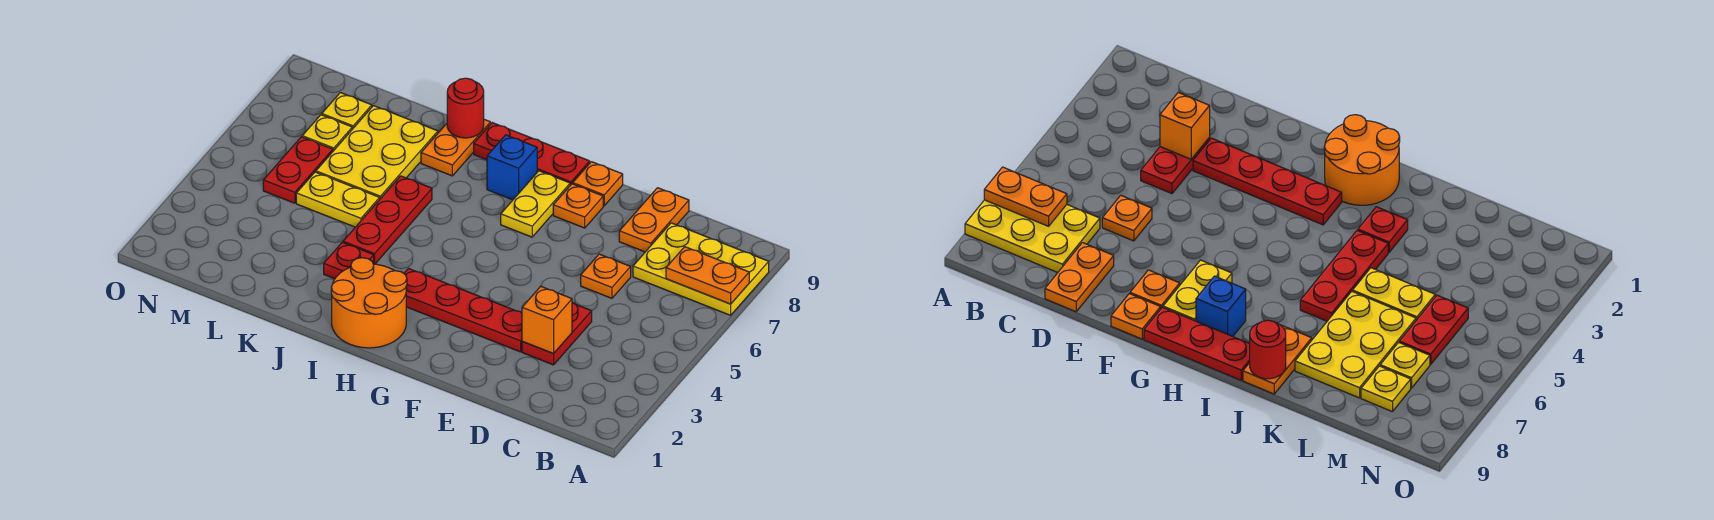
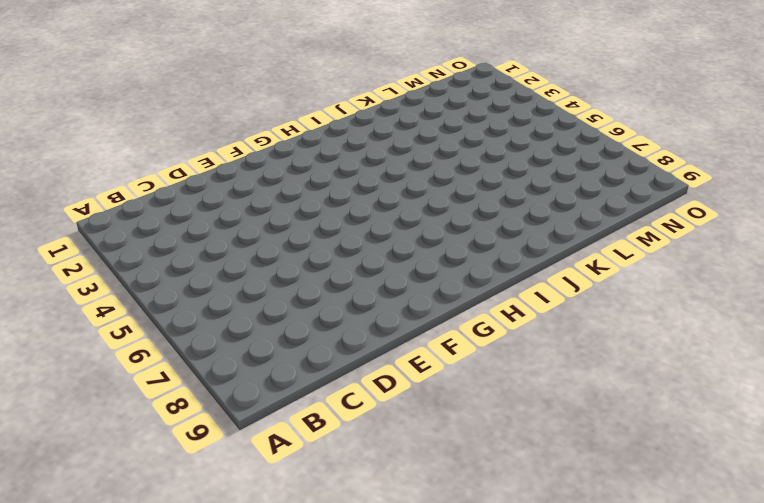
none -> yellow 2x3 plate [633,223,769,315]
none -> red 1x2 plate [522,302,592,365]
none -> orange 1x1 plate [581,254,631,298]

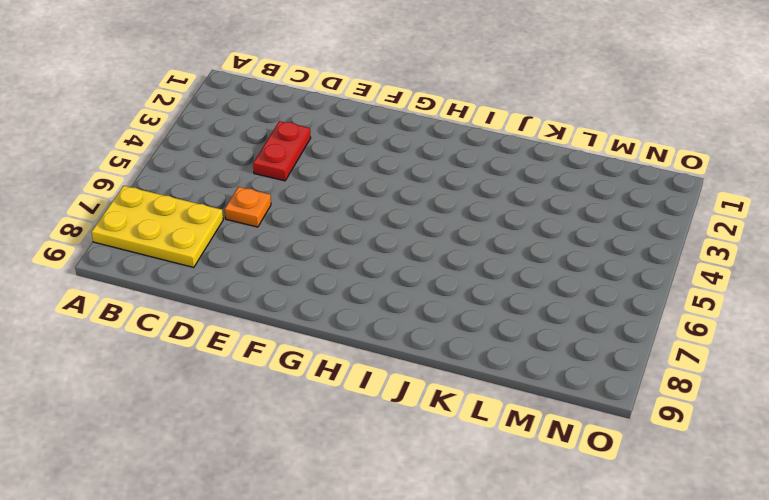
none -> orange 1x2 plate [619,188,689,252]
none -> red 1x4 plate [404,269,522,352]
none -> orange 1x1 plate [553,184,603,228]

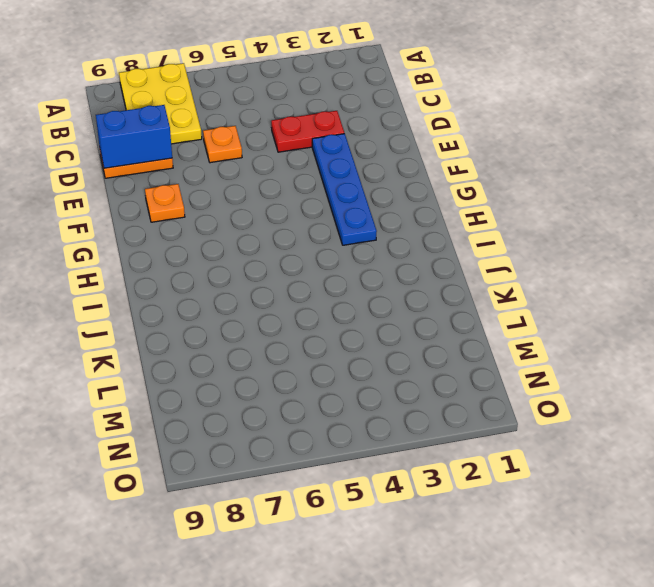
blue 1x2 brick [96,105,172,168] -> none
blue 1x4 plate [312,134,377,245] -> red 1x4 plate [404,269,522,352]
none -> orange 1x1 plate [573,162,623,206]
none -> yellow 1x2 plate [501,171,570,237]
none -> red 1x3 plate [474,123,590,185]

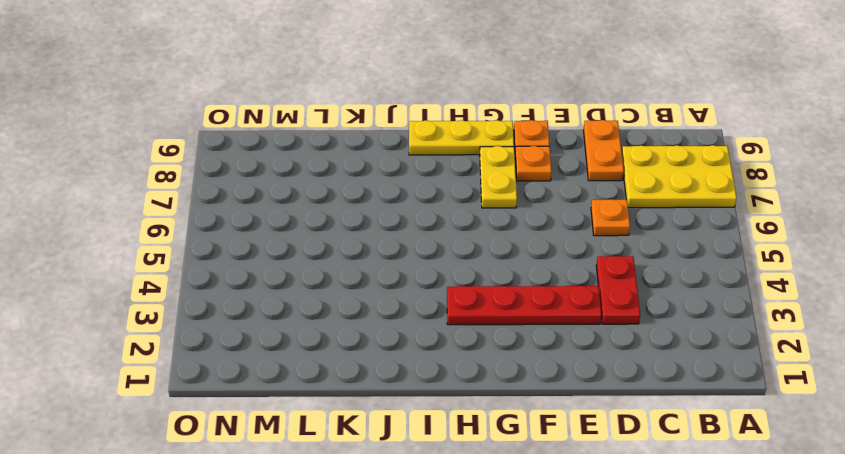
yellow 1x3 plate [409,120,514,155] -> red 1x3 plate [474,123,590,185]
none -> orange 2x2 round brick [331,258,407,348]
none -> blue 1x1 brick [487,135,537,200]
none -> red 1x1 plate [324,242,374,279]

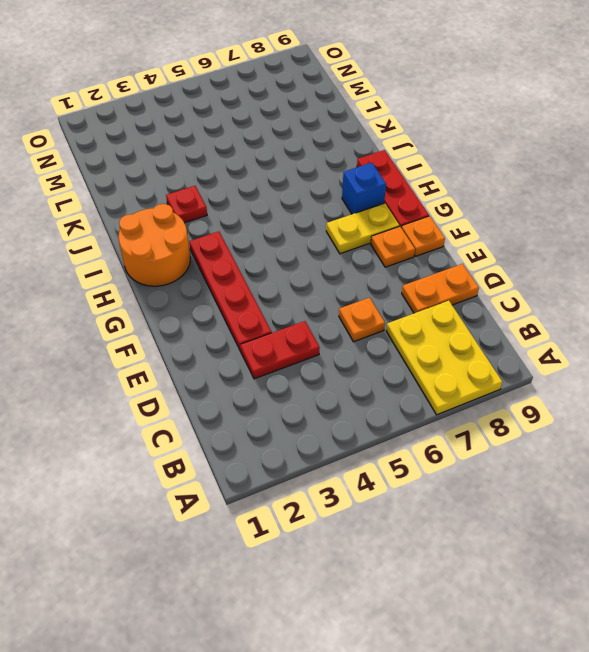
none -> red 1x3 plate [343,176,432,264]
none -> orange 1x2 plate [421,119,490,176]
none -> yellow 1x2 plate [296,172,380,227]

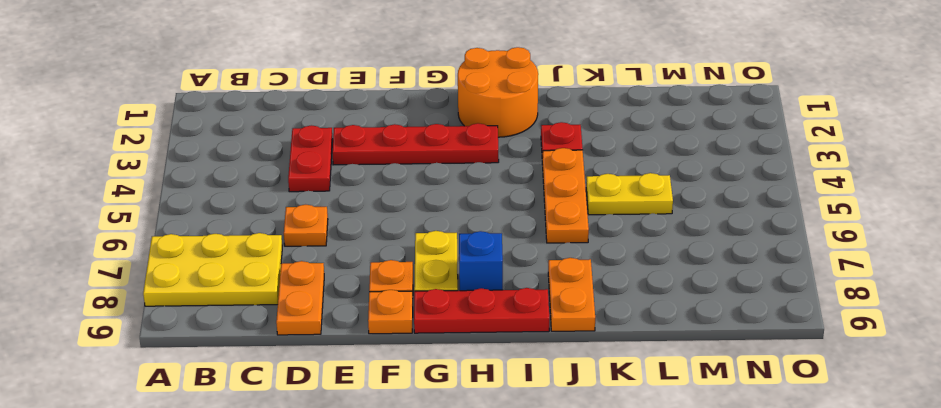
orange 1x3 plate [542,148,589,243] -> red 1x3 plate [343,176,432,264]
none -> yellow 2x3 plate [316,106,438,199]
none -> red 1x2 plate [263,137,333,203]
none -> yellow 1x1 plate [302,115,352,151]

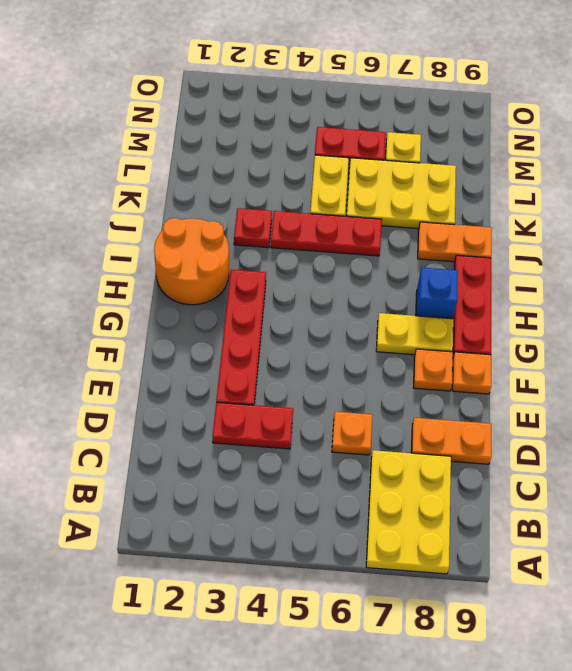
none -> yellow 1x1 plate [322,93,372,129]
none -> orange 1x2 plate [666,247,749,304]
none -> orange 1x1 brick [522,286,572,354]

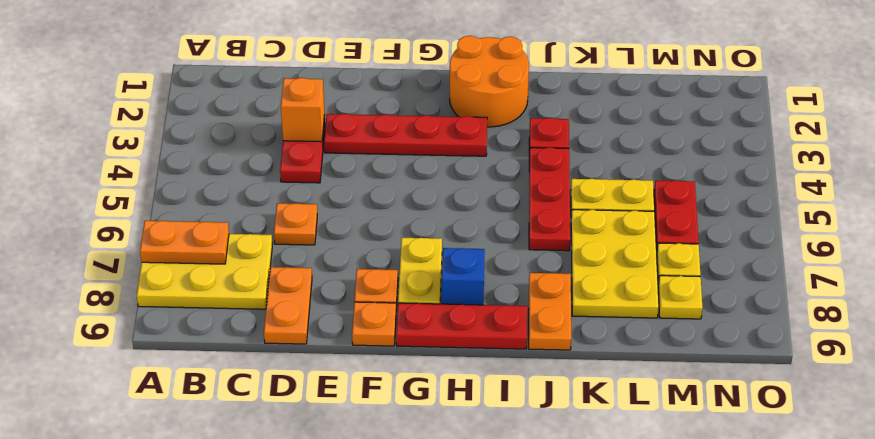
none -> red 1x1 round brick [447,78,484,138]

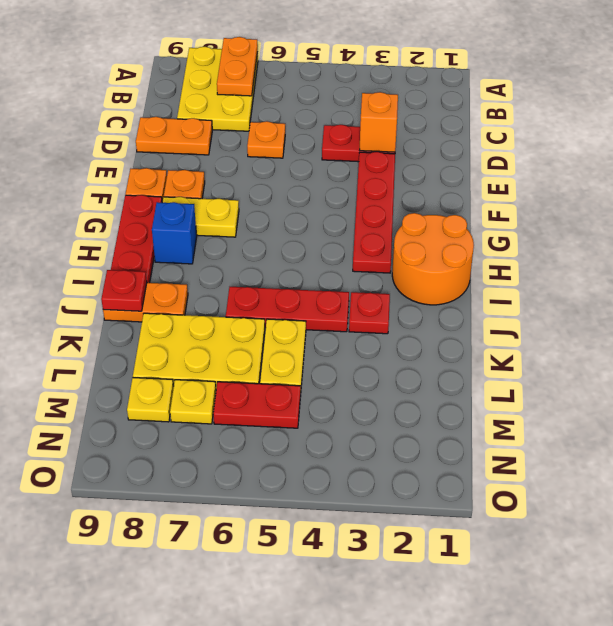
red 1x1 plate [101,270,147,311] -> red 1x1 round brick [447,78,484,138]

